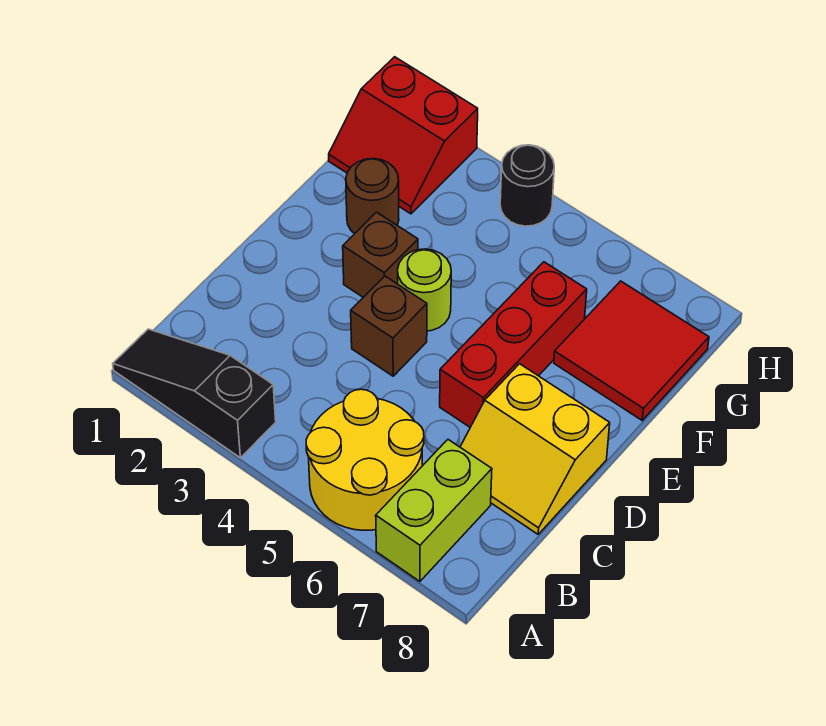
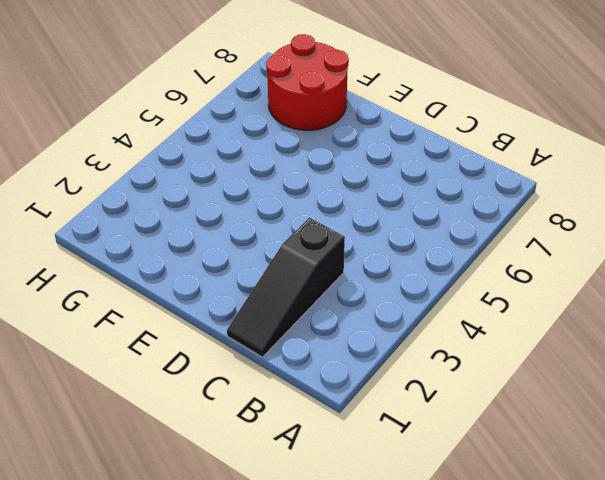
black 1x3 slope [227,218,345,357] -> black 1x3 slope moved to [113,329,276,458]
red 2x2 round brick [266,34,349,130] -> red 2x2 tile [554,281,709,420]
none -> yellow 2x2 round brick [306,389,424,530]
none -> lime 1x2 brick [376,440,492,581]
none -> yellow 2x2 slope [460,364,610,534]

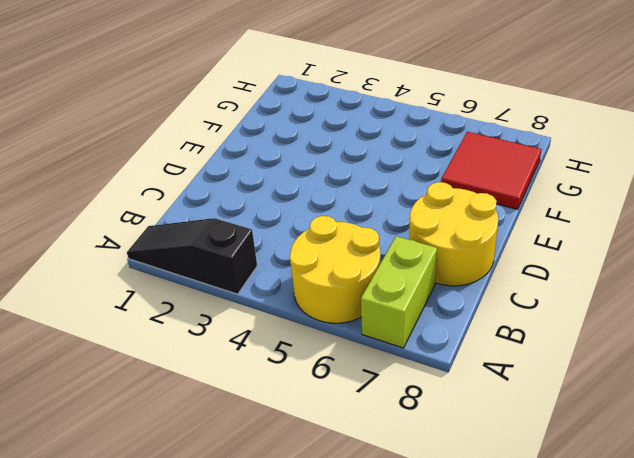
yellow 2x2 round brick [409,182,498,286] -> yellow 2x2 slope [460,364,610,534]
none -> brown 1x1 brick [351,276,427,376]
none -> red 1x3 brick [440,262,587,427]
none -> brown 1x1 brick [343,212,418,297]

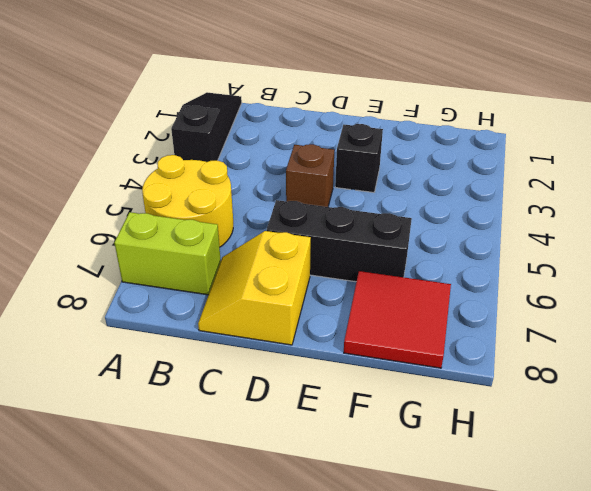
black 1x3 brick [267,200,412,282] -> red 1x3 brick [440,262,587,427]
black 1x1 brick [335,124,383,192] -> brown 1x1 brick [343,212,418,297]
none -> lime 1x1 round brick [398,249,451,331]
none -> brown 1x1 round brick [346,159,399,234]
none -> red 2x2 slope [329,57,478,214]

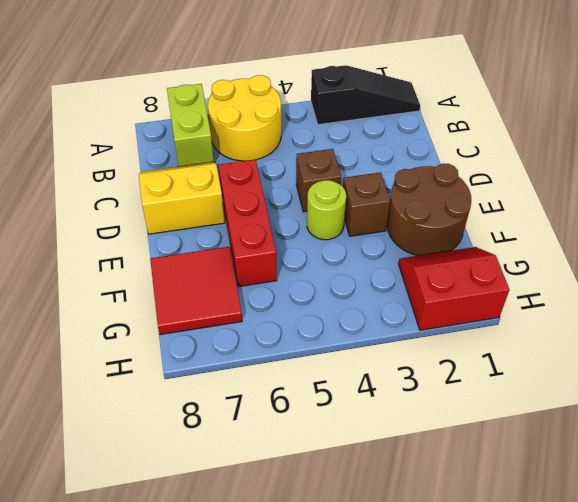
brown 2x2 round brick [387,164,471,256] -> brown 1x1 round brick [346,159,399,234]
none -> black 1x1 round brick [500,145,554,226]

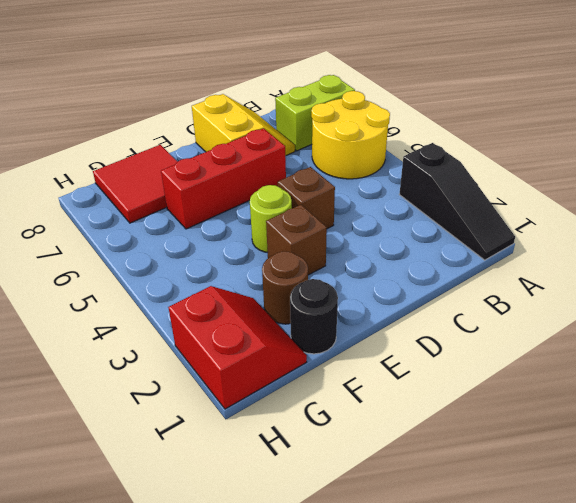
black 1x1 round brick [290,279,338,354] -> black 1x1 round brick moved to [500,145,554,226]

